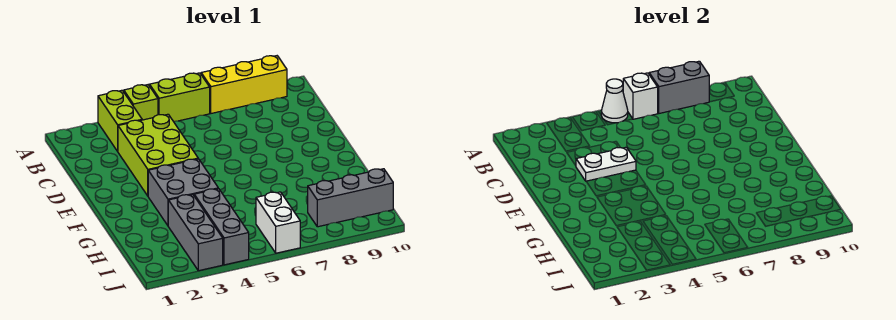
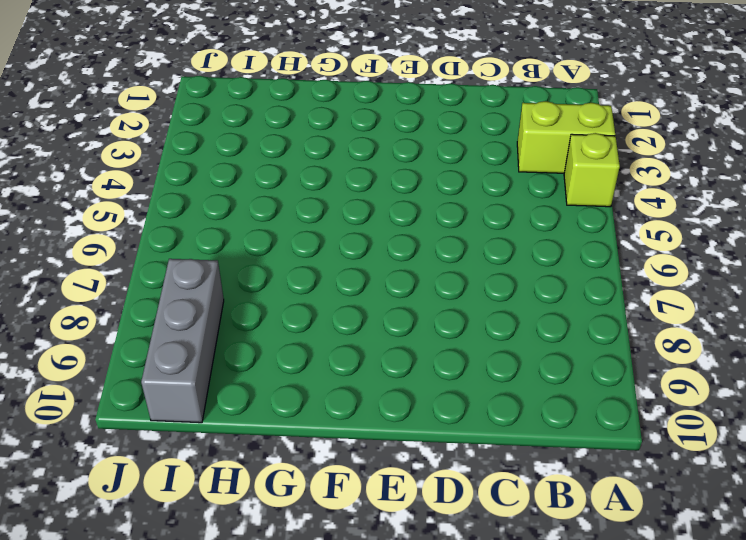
none -> lime 1x2 brick [150,73,210,121]
none -> yellow 1x3 brick [201,56,287,113]
none -> lime 2x3 brick [118,114,198,196]

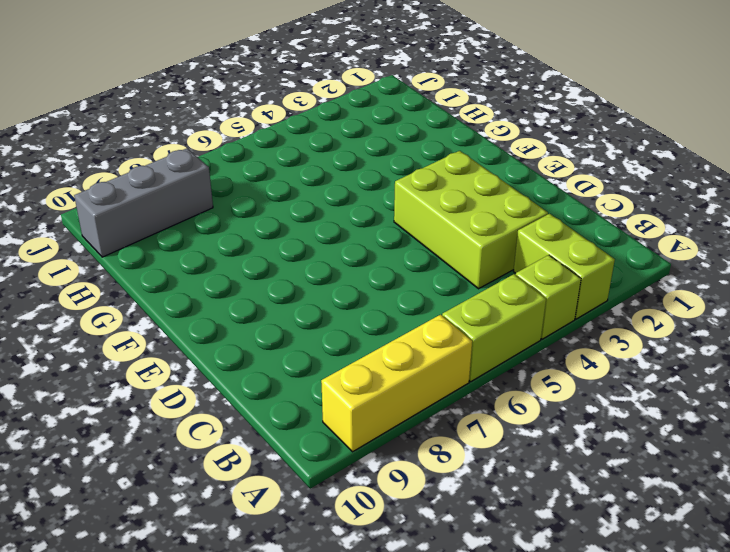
none -> grey 2x2 brick [148,159,218,225]
none -> grey 1x3 brick [168,195,223,271]
none -> grey 1x3 brick [194,189,249,265]

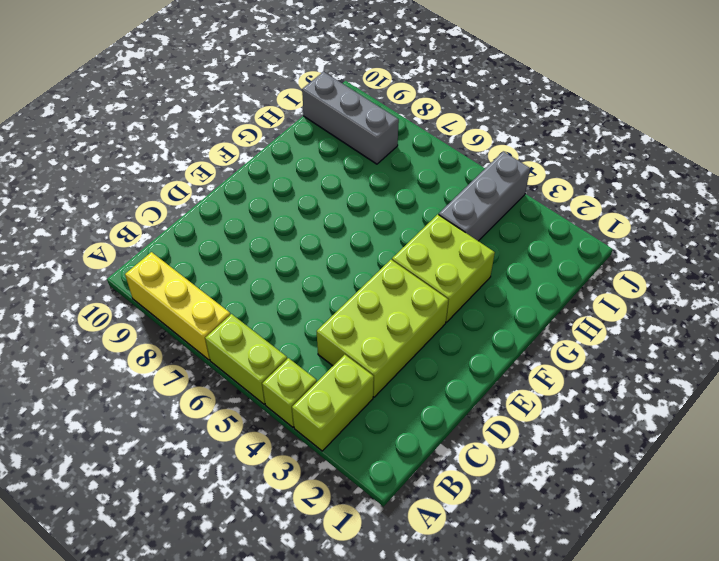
lime 2x2 brick [392,214,495,322] -> grey 2x2 brick [148,159,218,225]
none -> grey 1x3 brick [168,195,223,271]
none -> white 1x2 brick [256,192,300,253]
none -> white 1x1 cone [601,79,628,123]

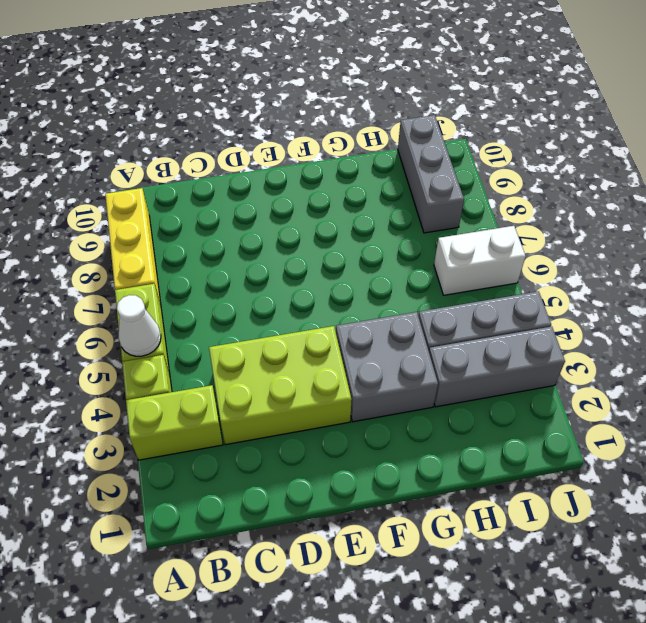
none -> white 1x1 brick [623,73,658,119]
none -> grey 1x2 brick [649,61,709,113]
none -> white 1x2 plate [576,147,636,181]

